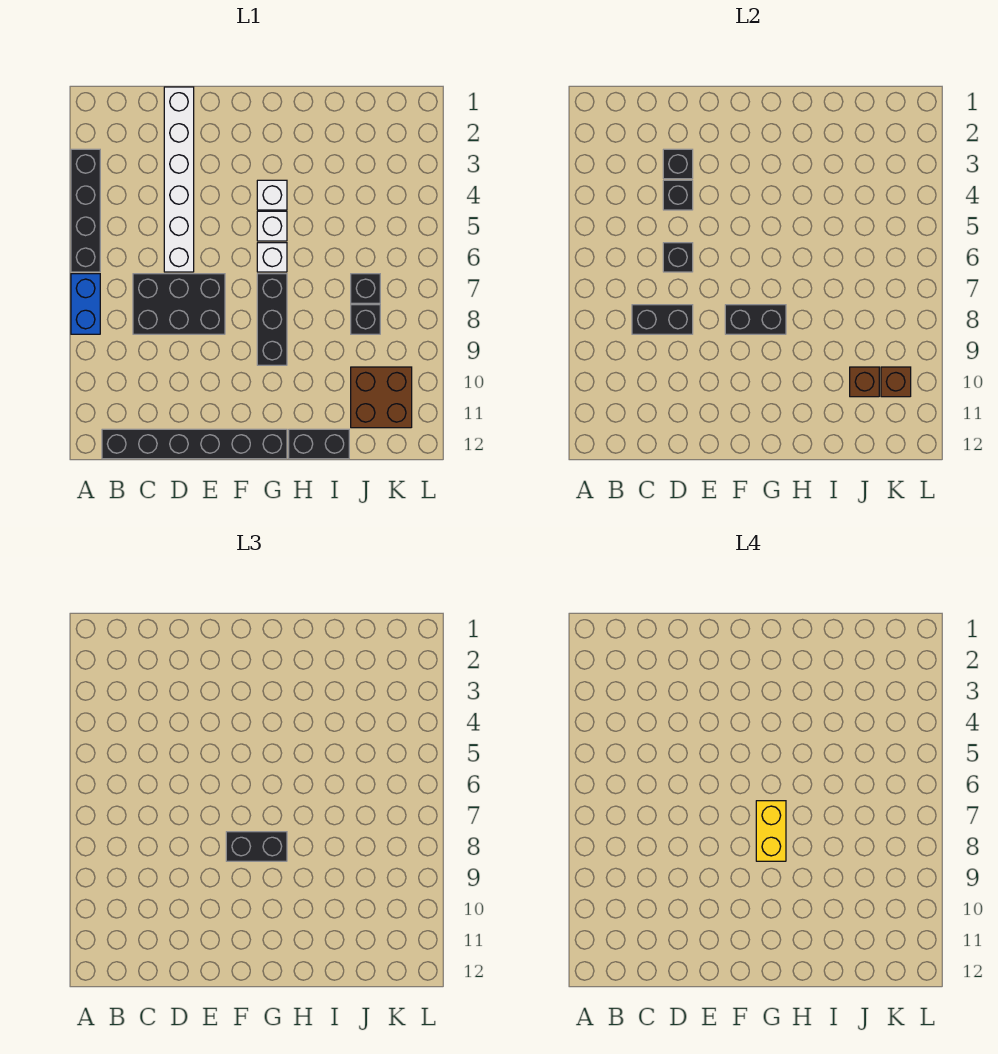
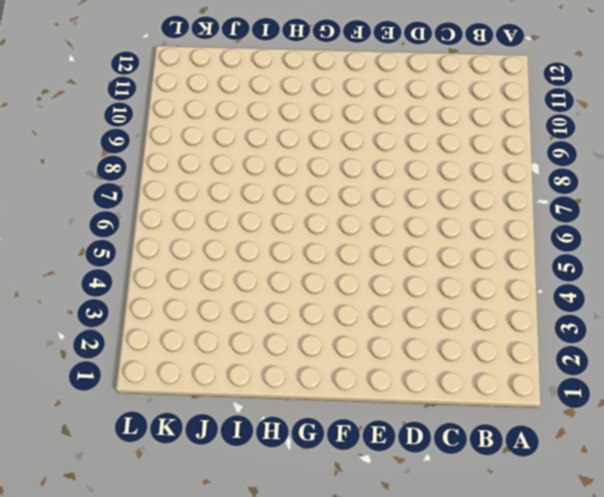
none -> black 1x4 brick [71,149,100,272]
none -> blue 1x2 brick [71,274,100,334]
none -> black 1x6 brick [102,429,287,459]

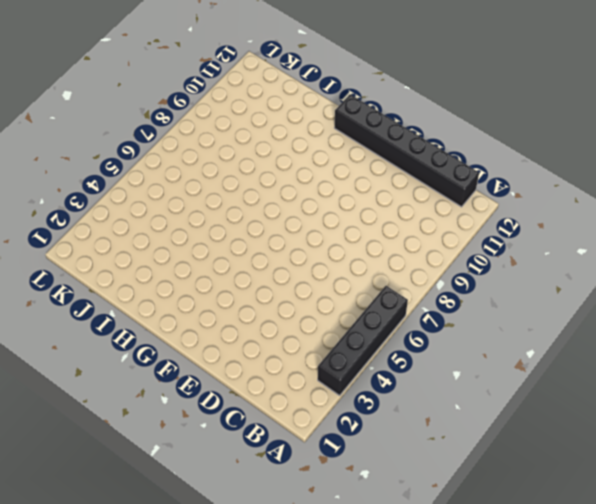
none -> blue 1x2 brick [71,274,100,334]
none -> black 2x3 brick [133,274,225,334]
none -> white 1x6 brick [164,87,194,272]

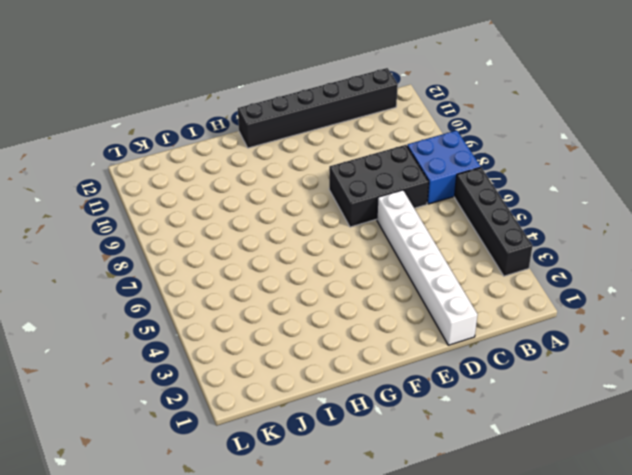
blue 2x2 brick [407,130,481,204] -> blue 1x2 brick [71,274,100,334]
none -> white 1x1 brick [257,180,287,210]
none -> white 1x1 brick [257,211,287,241]
none -> white 1x1 brick [257,243,287,272]

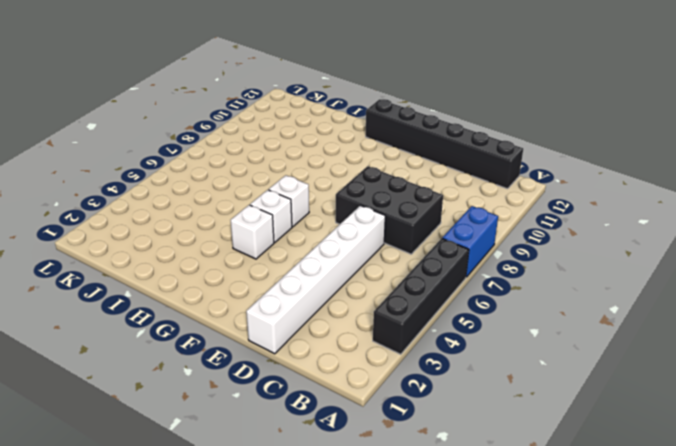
none -> black 1x3 brick [257,274,287,365]
none -> black 1x2 brick [289,429,349,459]
none -> black 1x1 brick [351,274,380,303]

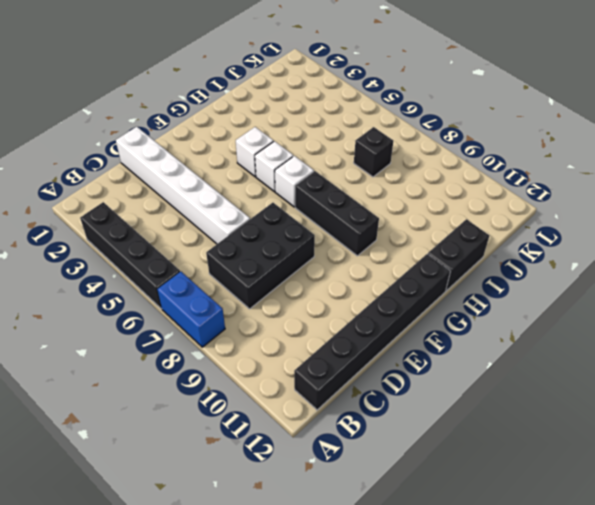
none -> black 1x1 brick [351,305,380,334]
none -> brown 2x2 brick [351,367,412,428]
none -> black 1x2 brick [632,305,693,334]

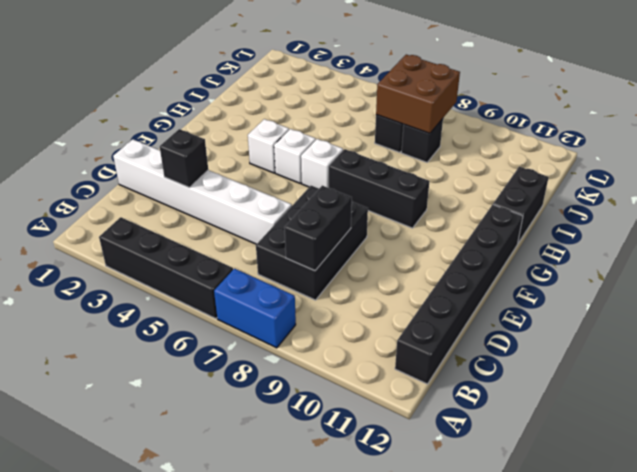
brown 2x2 brick [376,55,460,133] -> brown 2x2 brick moved to [351,367,412,428]
none -> black 1x1 brick [663,180,693,210]
none -> black 1x1 brick [663,243,693,272]
none -> black 1x2 brick [725,305,786,334]

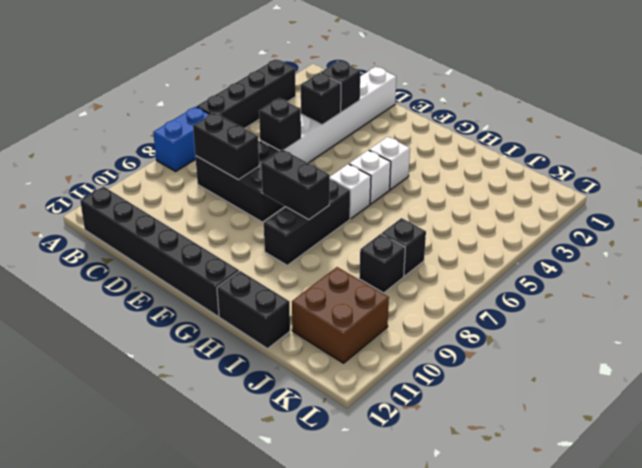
none -> brown 1x1 brick [850,367,879,397]
none -> brown 1x1 brick [881,367,911,397]
none -> black 1x2 brick [226,832,287,861]

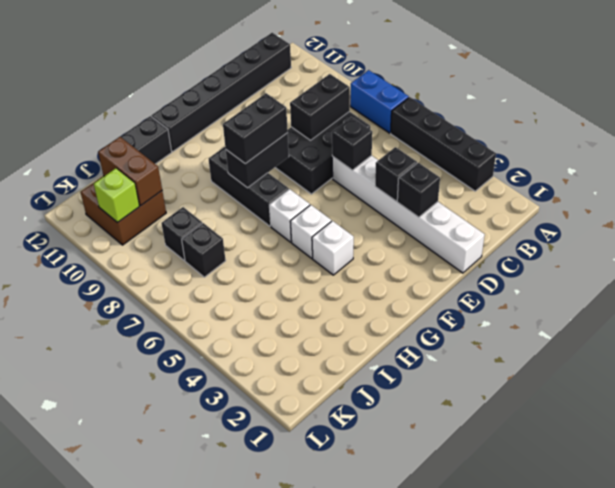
brown 1x2 brick [98,137,162,205] -> brown 1x1 brick [850,367,879,397]
lime 1x1 brick [94,168,140,223] -> brown 1x1 brick [881,367,911,397]
none -> yellow 1x2 brick [756,801,786,861]

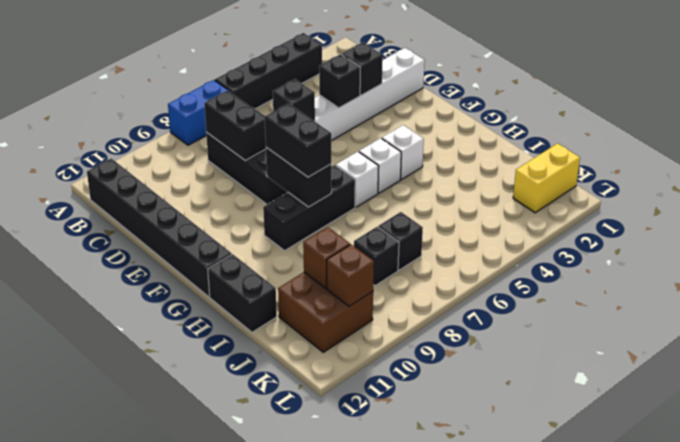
yellow 1x2 brick [513,143,580,213] -> yellow 1x2 brick moved to [756,801,786,861]

